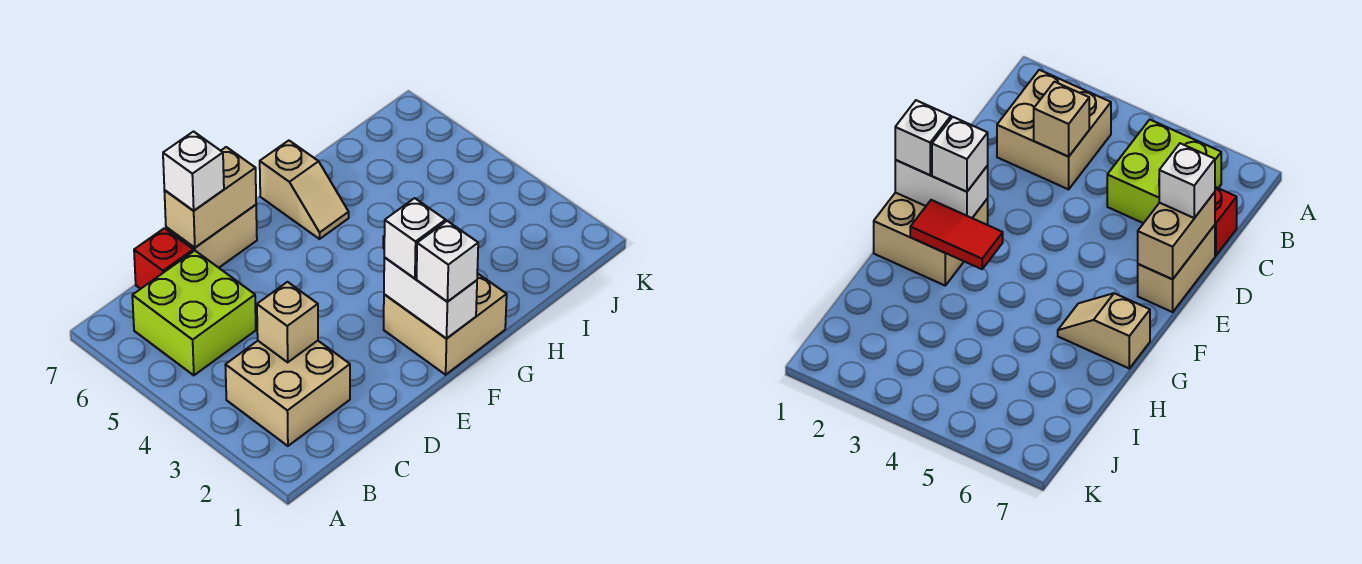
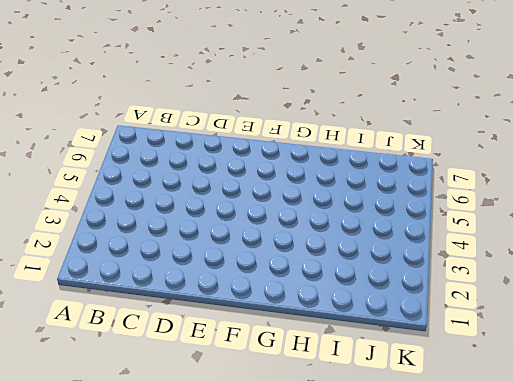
none -> tan 2x2 brick [225,341,350,446]
none -> lime 2x2 brick [132,251,256,375]
none -> red 1x1 brick [134,228,193,289]

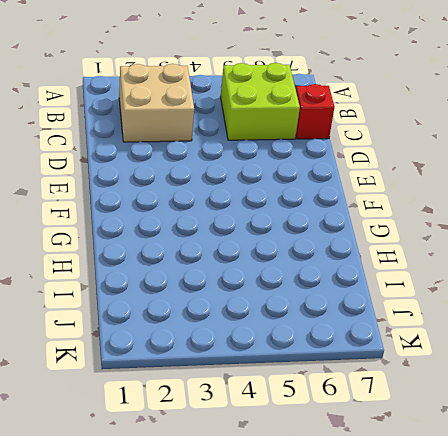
none -> tan 1x2 brick [166,205,257,268]
none -> tan 2x2 brick [384,273,507,375]
none -> tan 1x2 slope [260,141,349,239]

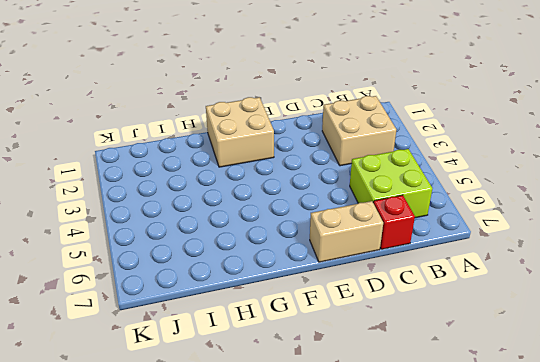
none -> tan 1x2 slope [260,141,349,239]
none -> tan 1x1 brick [257,282,318,362]
none -> tan 1x2 brick [164,147,256,248]

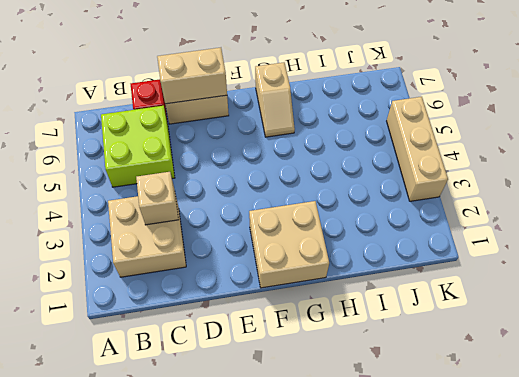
tan 1x3 brick [387,97,448,201] -> none
none -> white 1x2 brick [384,257,477,338]
none -> red 1x2 tile [910,200,1003,269]
none -> white 1x1 brick [163,132,224,211]

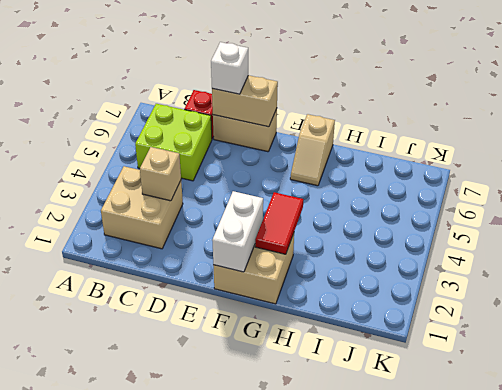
none -> white 1x1 brick [417,221,478,302]
none -> white 1x1 brick [384,198,446,279]

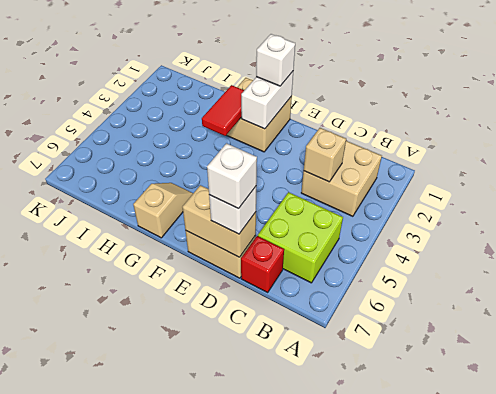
white 1x1 brick [207,143,257,209] -> white 1x1 brick moved to [384,198,446,279]

